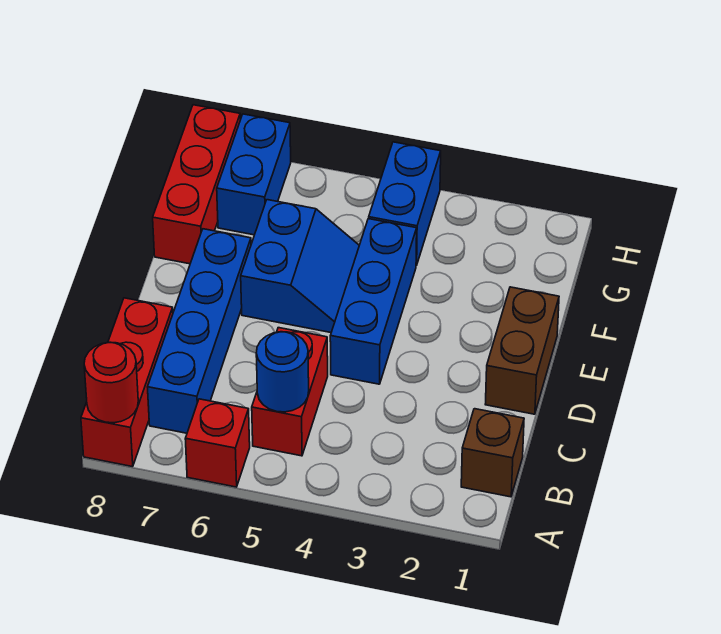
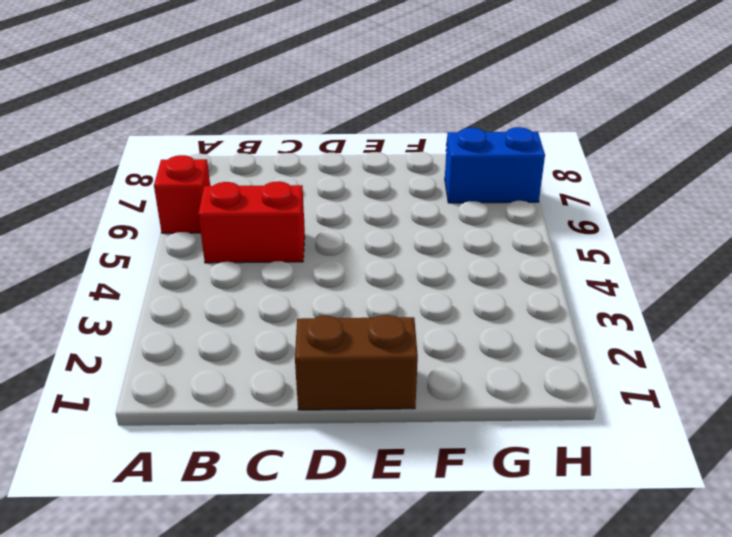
none -> red 1x3 brick [81,298,173,467]
none -> brown 1x1 brick [461,409,524,497]
none -> blue 1x4 brick [148,229,251,433]

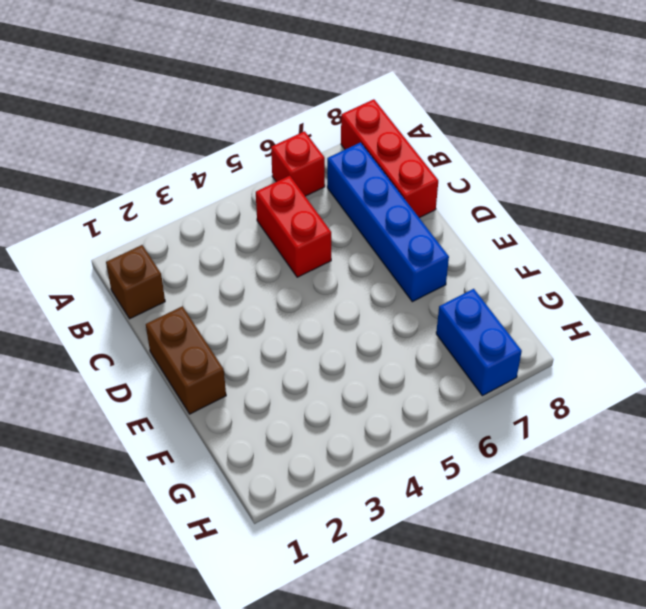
none -> blue 1x3 brick [330,219,417,384]
none -> blue 2x2 slope [241,200,359,333]
none -> red 1x3 brick [153,105,240,264]

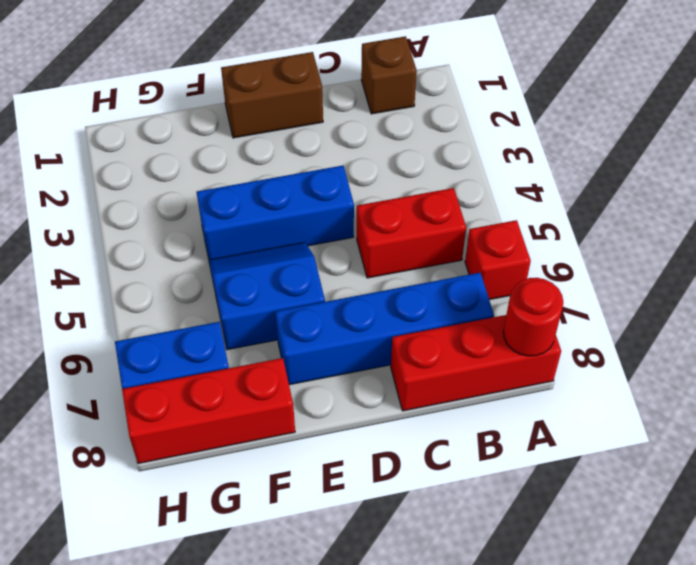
none -> blue 1x2 brick [369,142,441,266]
none -> blue 1x1 round brick [256,332,309,412]

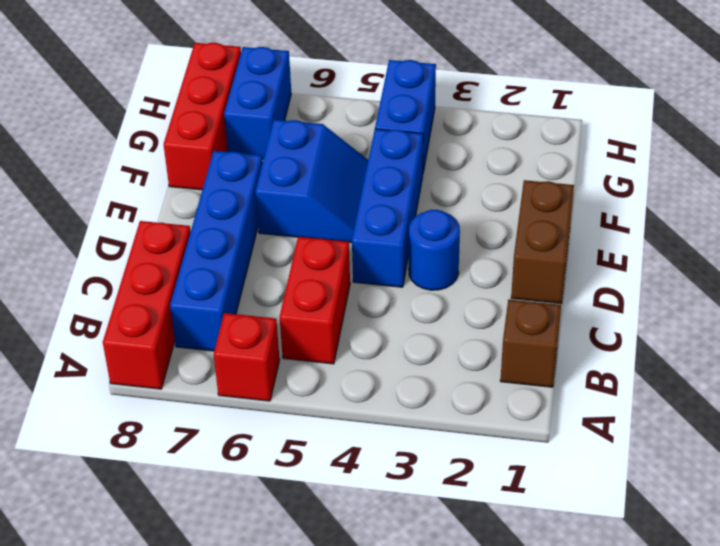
blue 1x1 round brick [409,210,460,290] -> blue 1x1 round brick moved to [256,332,309,412]
none -> red 1x1 round brick [84,342,138,423]

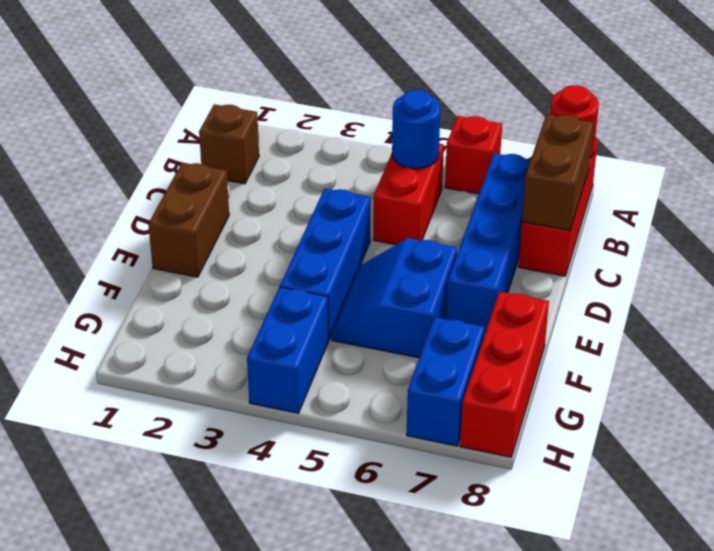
brown 1x2 brick [522,114,594,231] -> none

